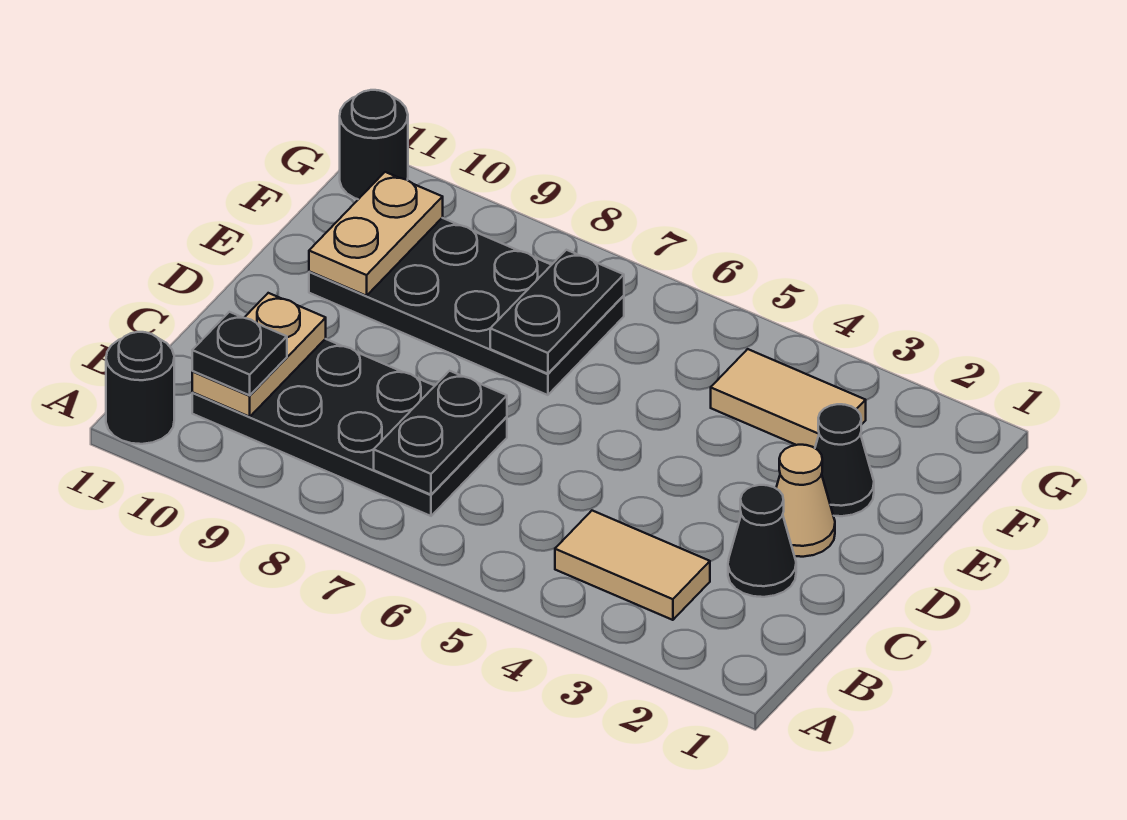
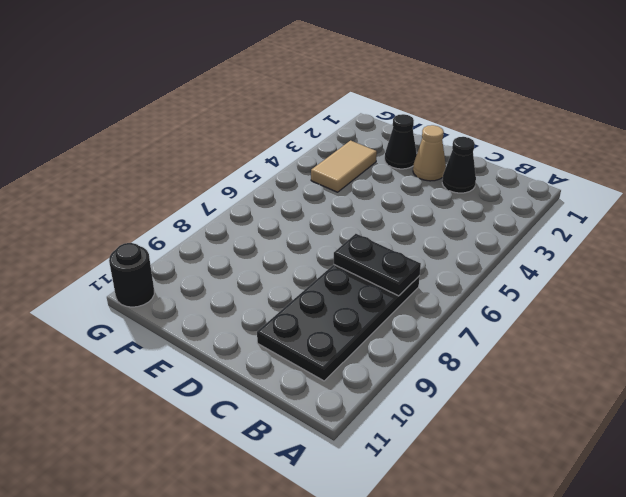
none -> black 1x1 round brick [106,332,174,444]
none -> tan 1x2 tile [555,511,710,620]
none -> black 2x4 plate [309,218,624,395]

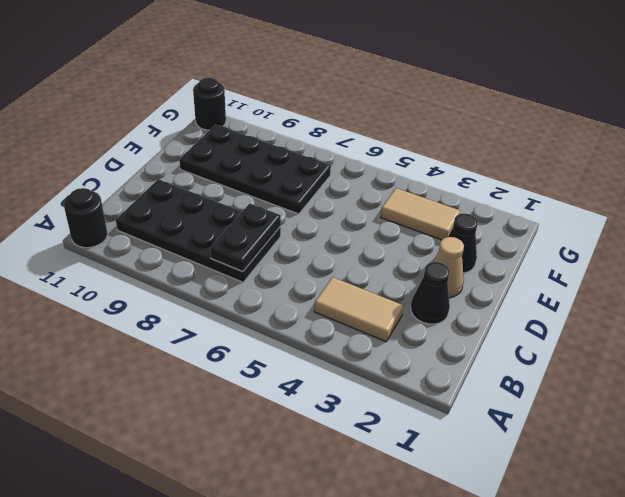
none -> tan 1x2 plate [192,293,326,417]
none -> black 1x2 plate [490,250,624,374]
none -> tan 1x2 plate [309,172,443,296]

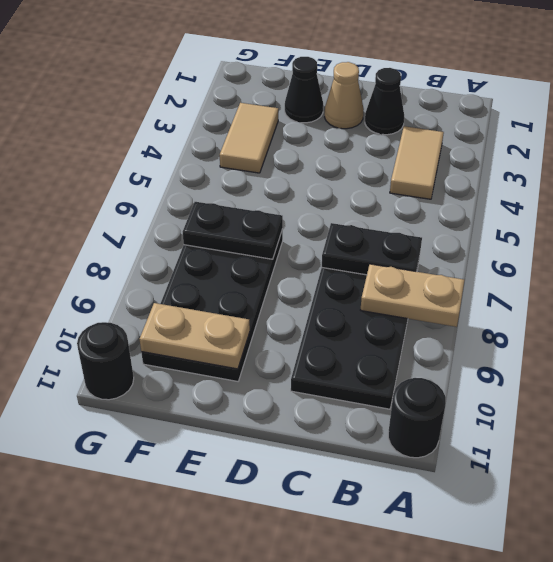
tan 1x2 plate [361,264,464,327] -> tan 1x2 plate moved to [192,293,326,417]
none -> black 1x1 plate [192,312,287,395]

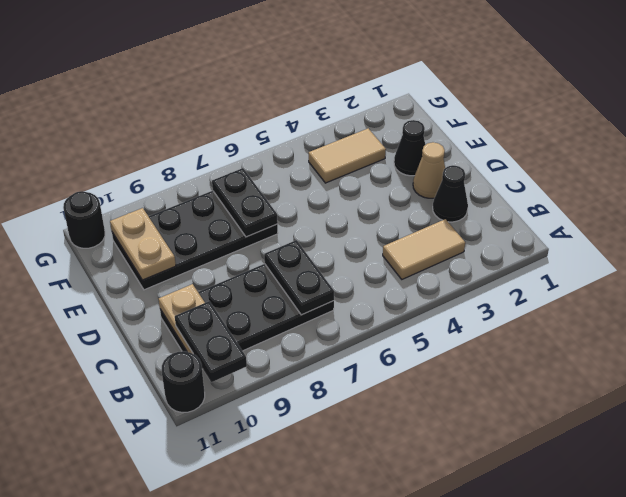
black 1x2 plate [175,301,247,382] -> black 1x1 plate [192,312,287,395]

